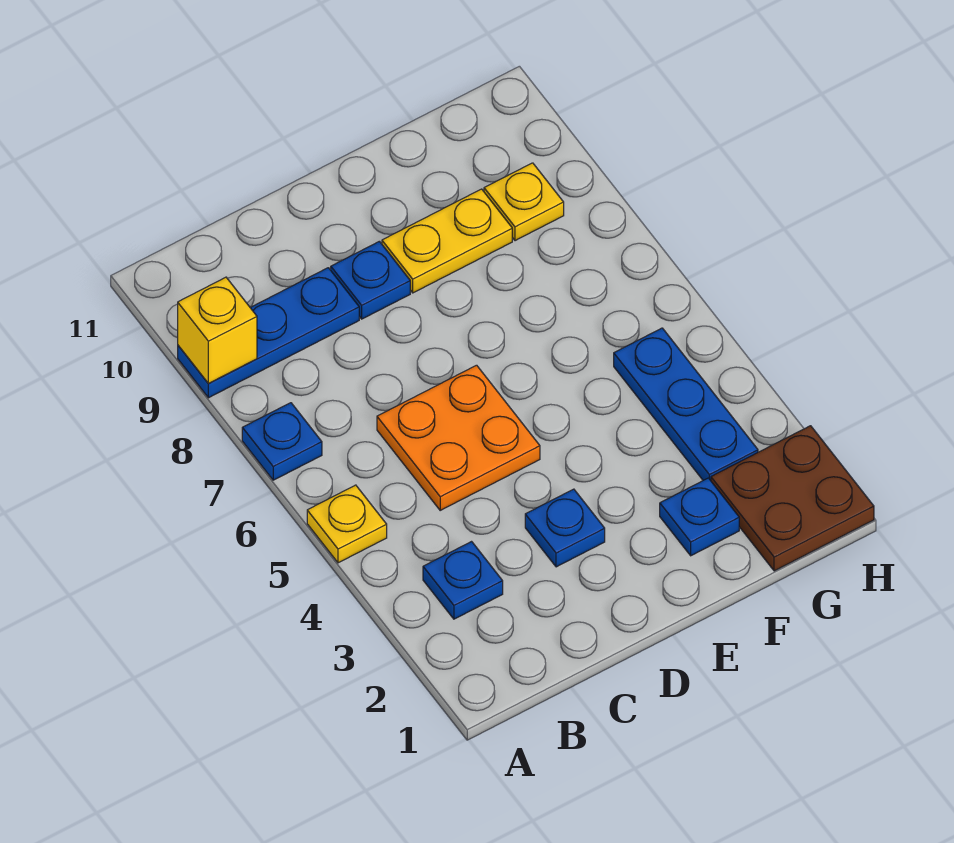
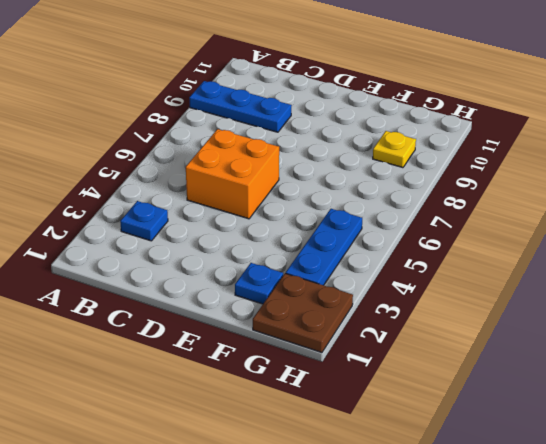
orange 2x2 brick [186,129,279,219] -> orange 2x2 plate [377,365,540,510]
none -> yellow 1x1 plate [307,485,387,563]
none -> blue 1x1 plate [242,403,322,480]
none -> blue 1x1 plate [525,489,605,567]

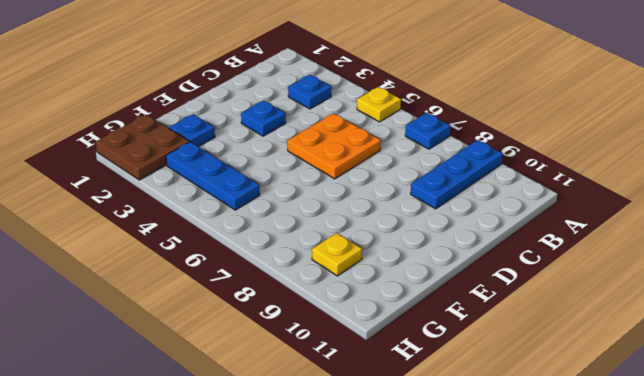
none -> blue 1x1 plate [331,241,410,319]
none -> yellow 1x2 plate [382,189,512,293]
none -> yellow 1x1 brick [178,277,257,383]

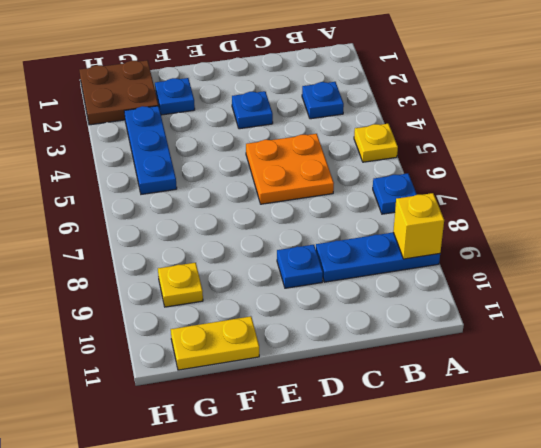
yellow 1x2 plate [171,316,259,370] -> yellow 1x2 plate moved to [382,189,512,293]

